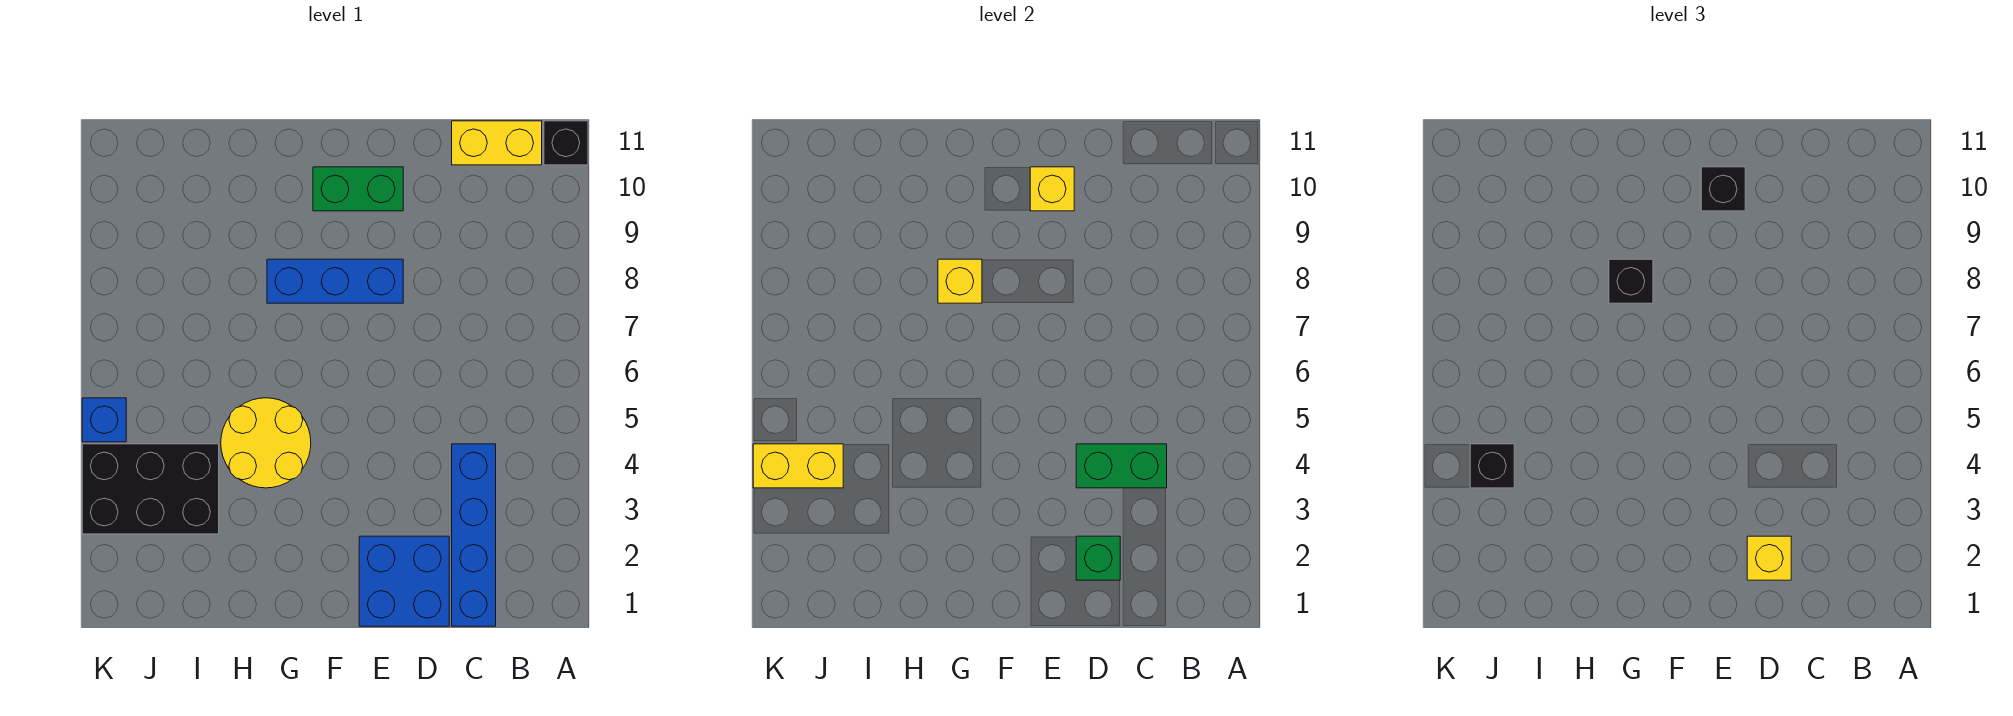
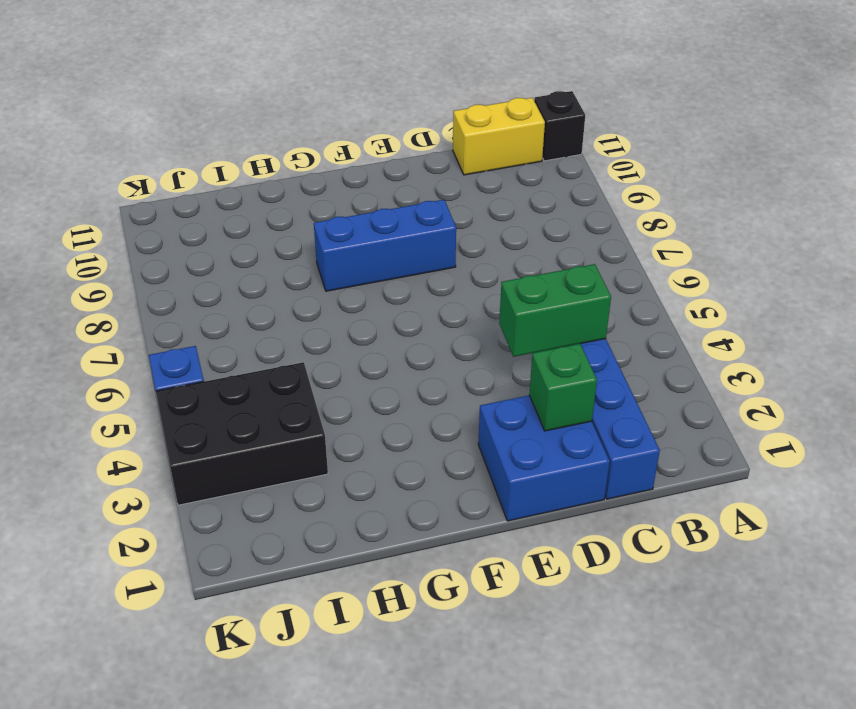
none -> green 1x2 brick [313,167,403,211]
none -> yellow 2x2 round brick [221,398,311,488]
none -> yellow 1x1 brick [1030,167,1074,211]

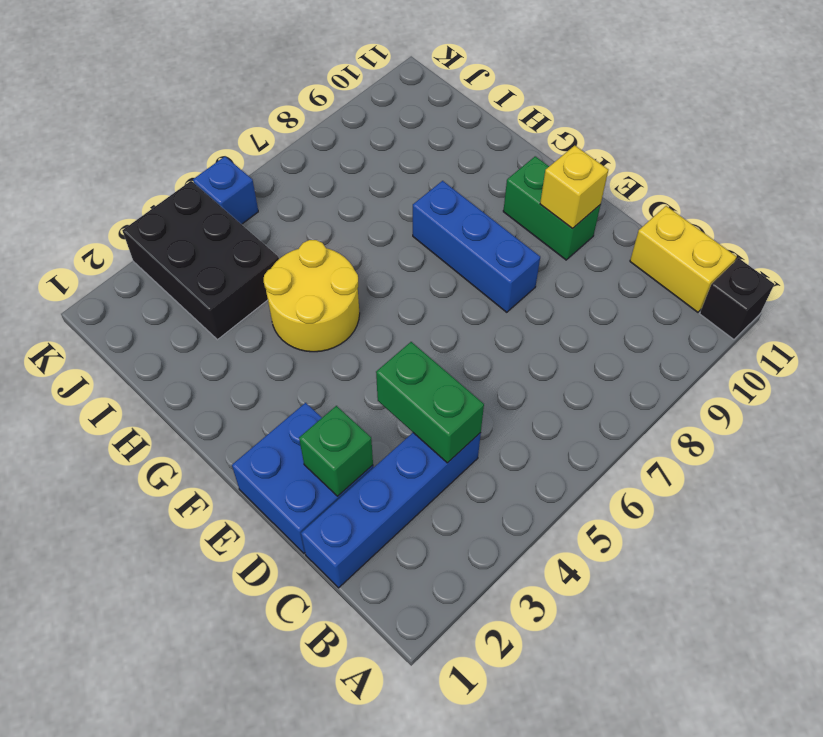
none -> yellow 1x1 brick [938,259,982,303]
none -> yellow 1x2 brick [753,444,843,488]
none -> yellow 1x1 brick [1747,536,1791,580]

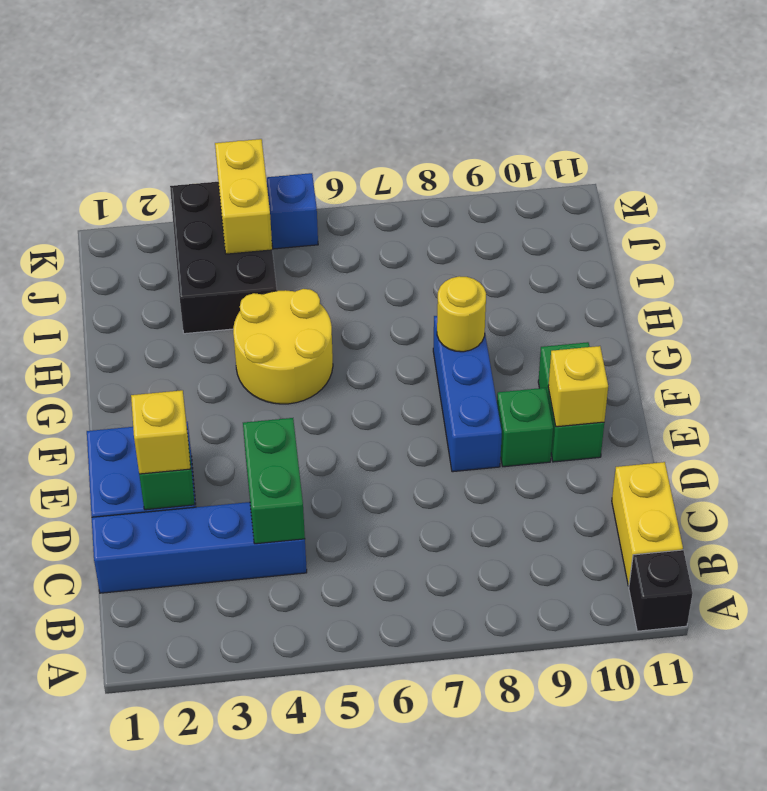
green 1x1 brick [497,388,553,467] -> none
yellow 1x1 round brick [437,276,486,352] -> yellow 1x1 brick [938,259,982,303]
none -> black 1x1 brick [1701,167,1745,211]
none -> black 1x1 brick [1609,259,1653,303]
none -> black 1x1 brick [1470,444,1514,488]

